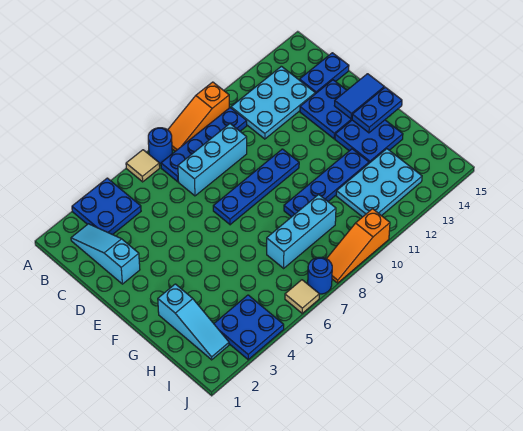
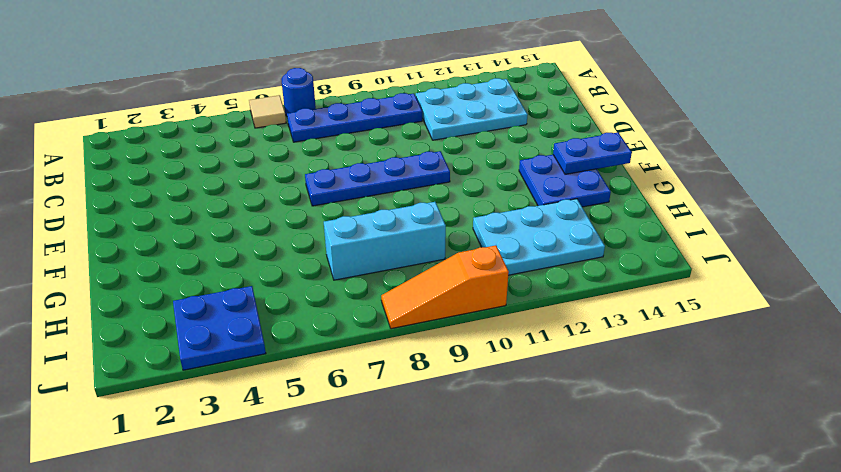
none -> blue 2x2 plate [72,178,141,235]
none -> orange 1x3 slope [168,82,229,151]
none -> cyan 1x3 slope [71,224,140,284]

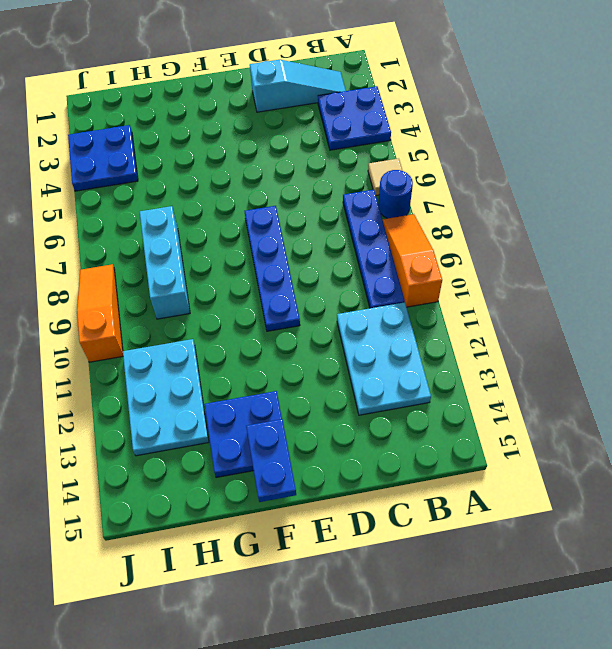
none -> cyan 1x3 brick [178,124,247,196]
none -> blue 1x2 plate [300,53,349,94]
none -> blue 2x2 plate [300,80,352,139]

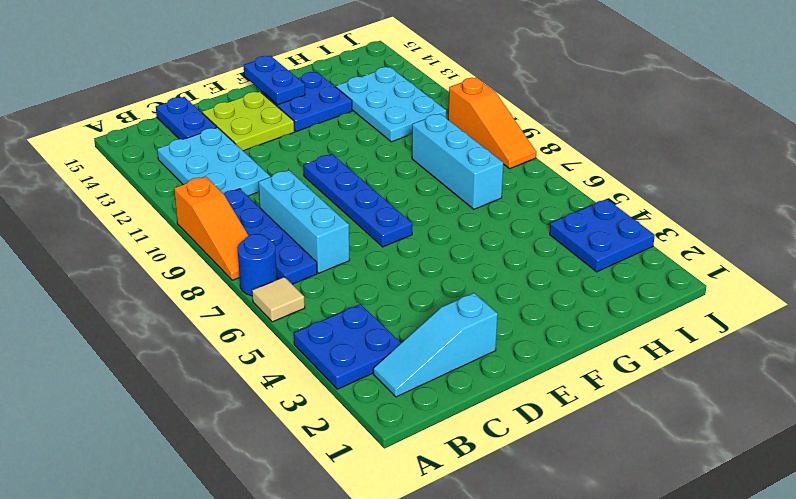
lime 2x2 plate [202,91,295,151] -> blue 2x2 plate [300,80,352,139]
none -> cyan 1x3 slope [158,284,229,360]
none -> blue 1x4 plate [284,149,369,217]
none -> tan 1x1 tile [285,280,319,313]

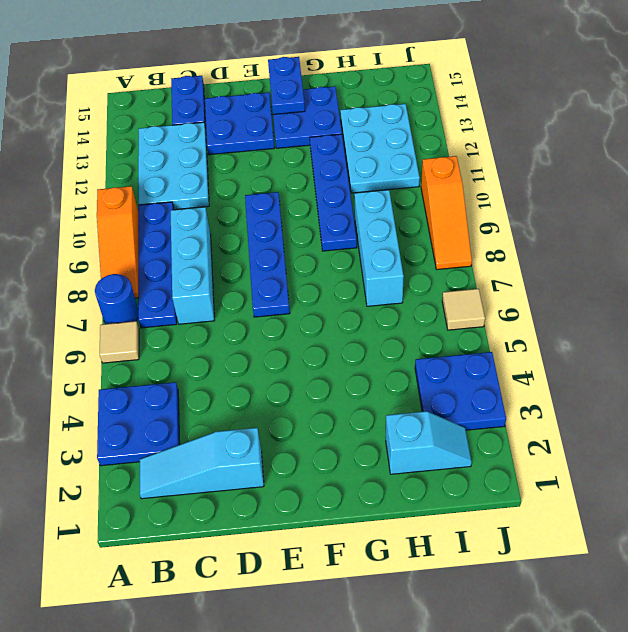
cyan 1x2 slope [386,411,472,474] -> cyan 1x3 slope [158,284,229,360]
none -> blue 1x1 round brick [308,257,332,294]
none -> blue 1x2 tile [334,74,384,119]

